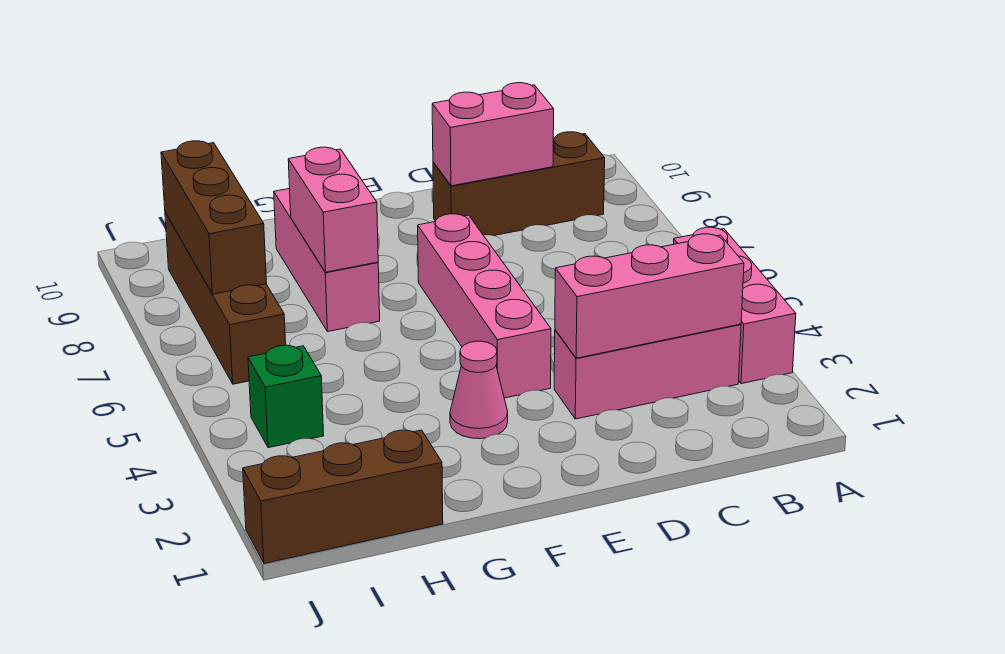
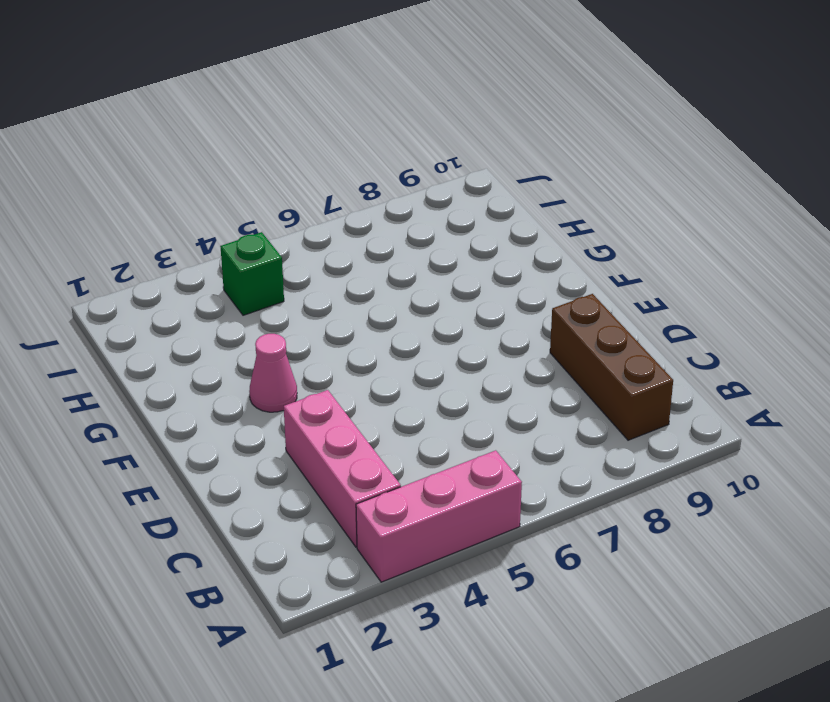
none -> pink 1x4 brick [418,214,551,398]
none -> pink 1x3 brick [274,188,380,332]
none -> brown 1x3 brick [243,430,443,564]

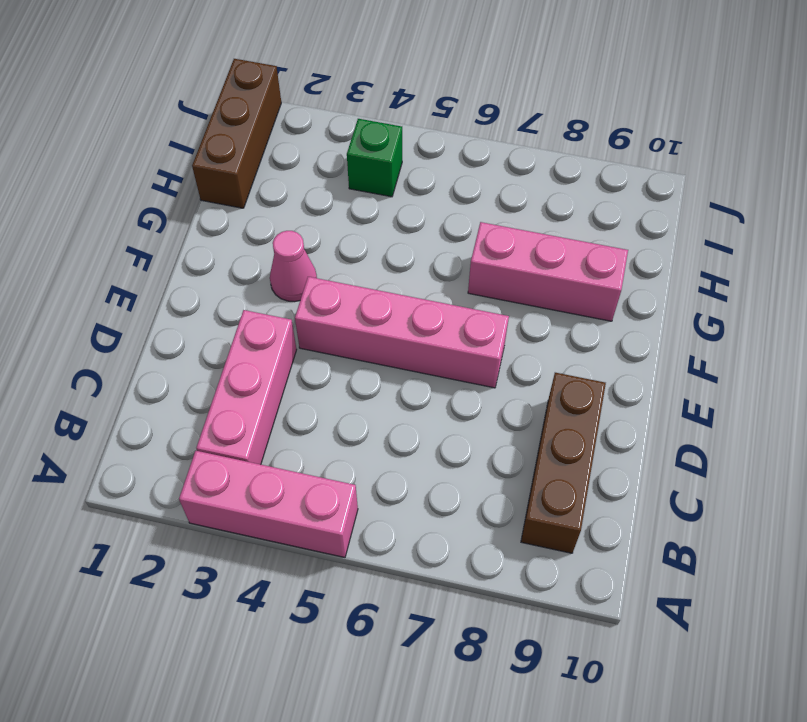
none -> brown 1x4 brick [165,212,286,384]
none -> pink 1x3 brick [555,234,744,358]
none -> pink 1x2 brick [432,83,554,186]

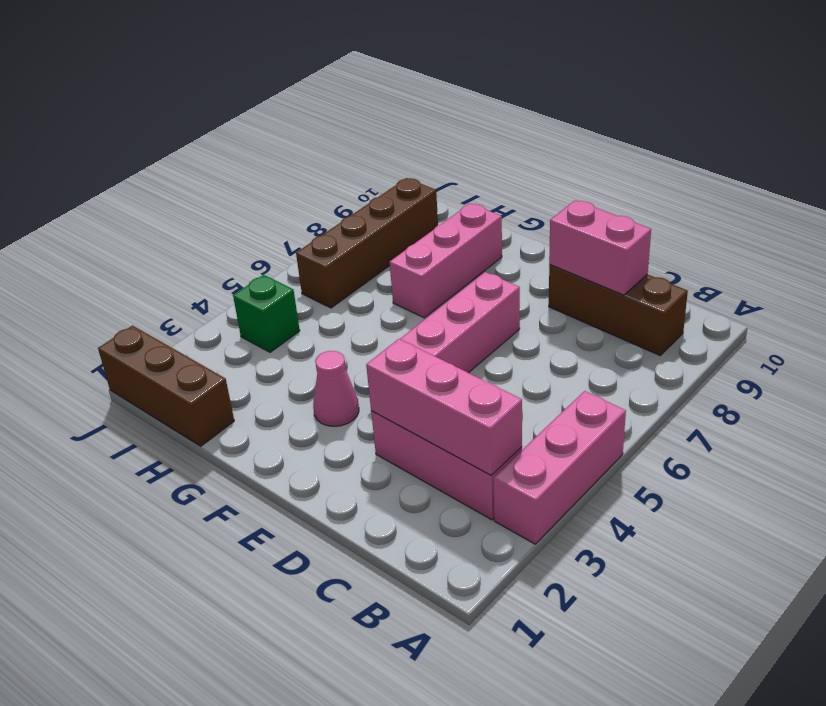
none -> pink 1x2 brick [288,147,378,272]
none -> brown 1x3 brick [161,141,267,294]

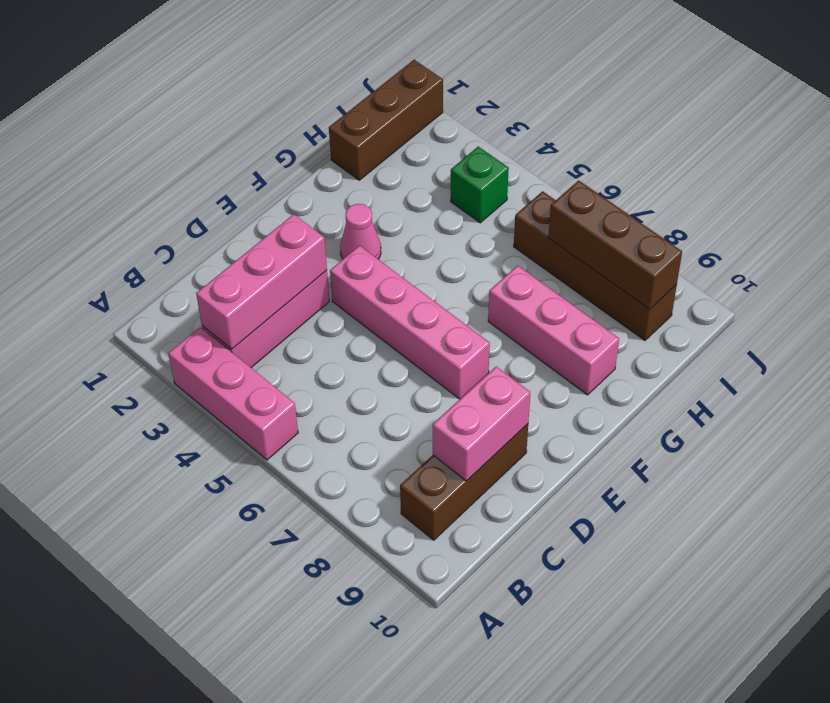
none -> pink 1x2 brick [288,147,378,272]

